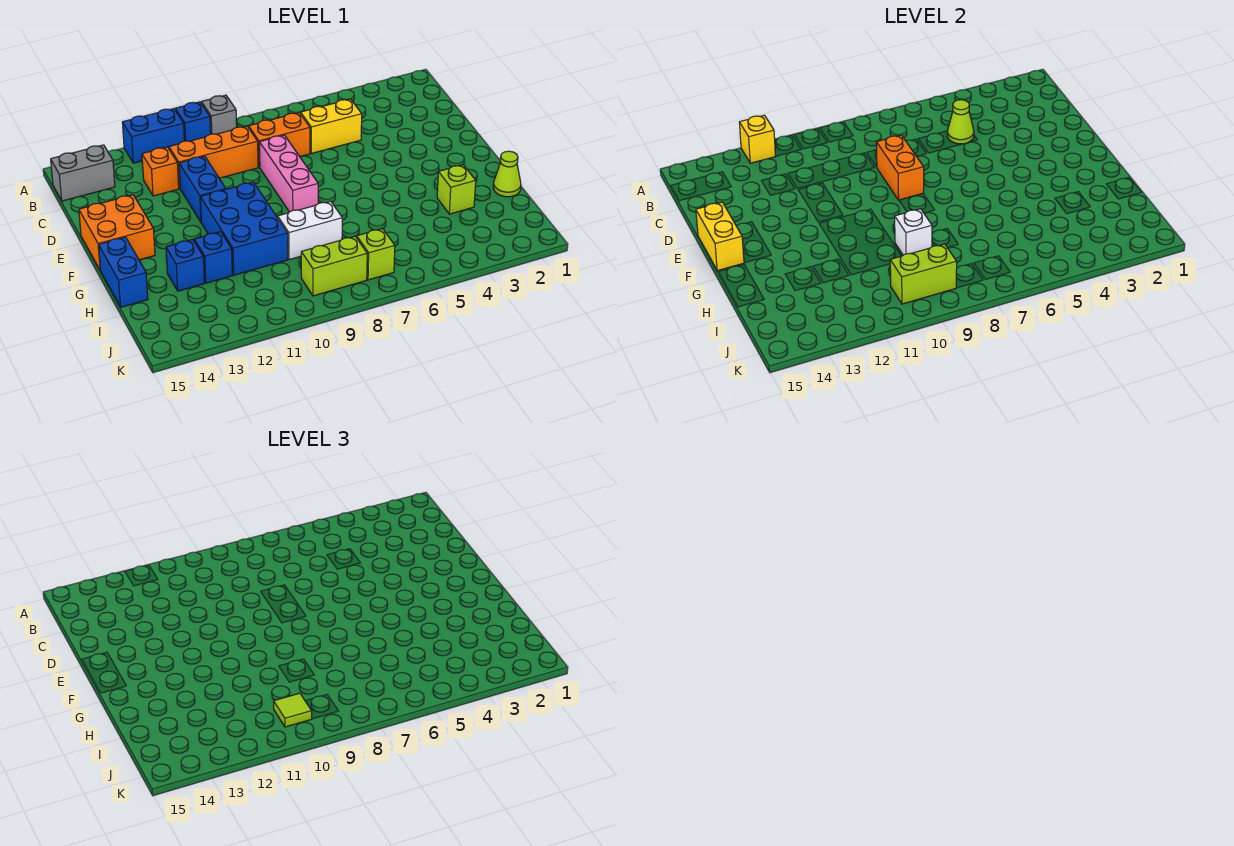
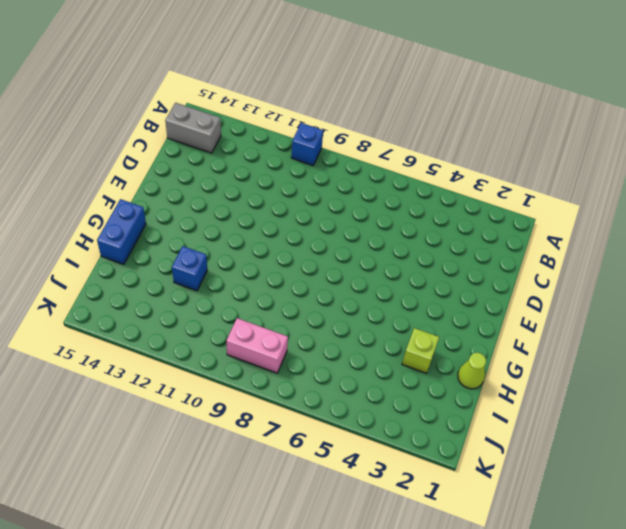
pink 1x2 brick [226,318,288,373] -> lime 1x2 brick [301,236,367,296]
none -> grey 1x1 brick [201,95,237,134]
none -> blue 1x2 brick [122,109,184,163]
none -> yellow 1x2 brick [301,99,362,153]

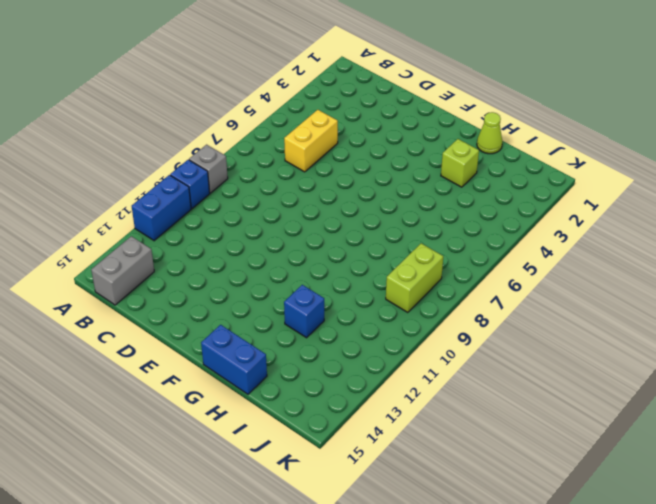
none -> orange 1x2 brick [249,113,310,167]
none -> orange 1x3 brick [169,126,258,188]
none -> orange 1x1 brick [142,147,179,196]

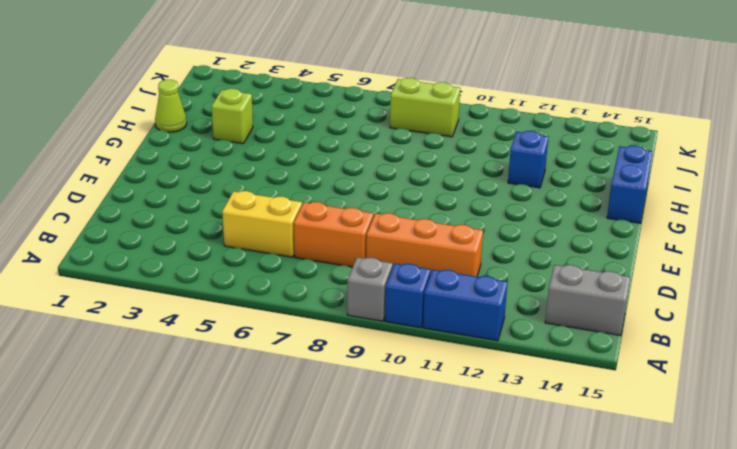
none -> orange 1x1 brick [142,147,179,196]
none -> pink 1x3 brick [259,135,318,212]
none -> blue 1x2 brick [179,156,226,222]

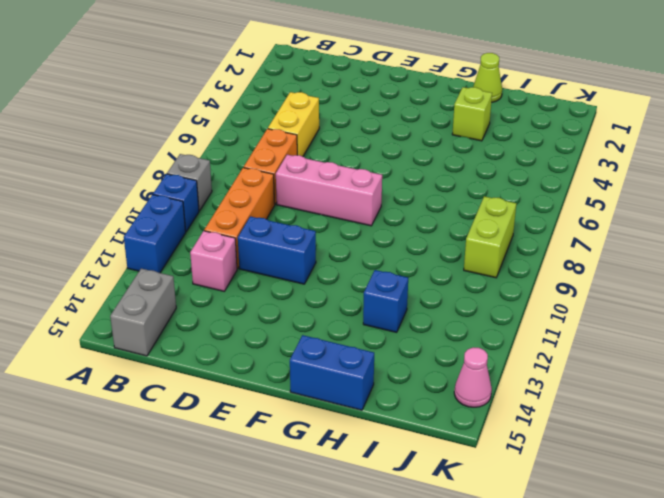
pink 1x1 brick [190,231,237,291] -> orange 1x1 brick [142,147,179,196]
pink 1x1 cone [454,347,492,407] -> none
none -> orange 2x2 brick [79,195,155,270]
none -> blue 2x3 brick [200,182,288,275]
none -> white 1x2 brick [278,201,342,260]

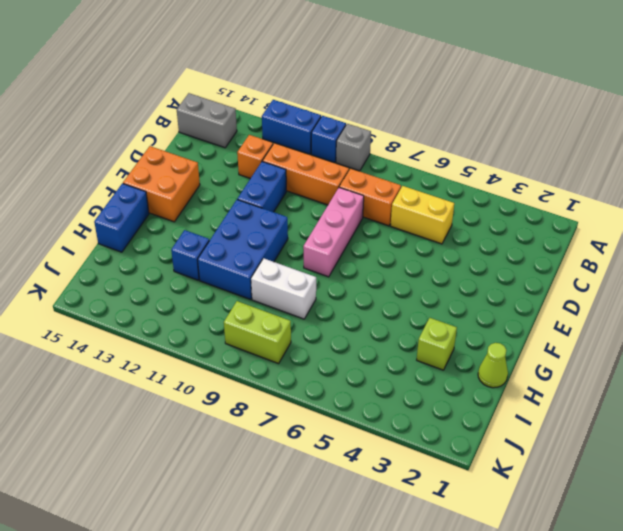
none -> blue 1x1 brick [166,239,204,291]
none -> lime 1x1 brick [357,229,395,280]
none -> yellow 1x1 brick [739,115,776,163]

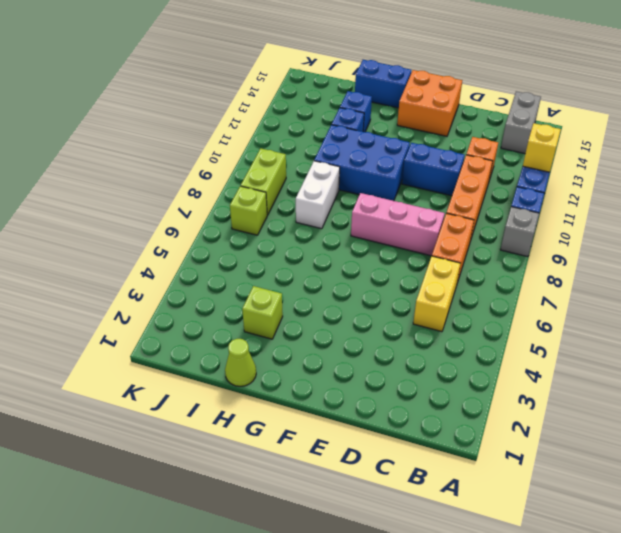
none -> lime 1x1 cone [947,100,974,144]
none -> orange 1x2 brick [876,135,924,200]
none -> yellow 1x2 brick [696,202,744,271]

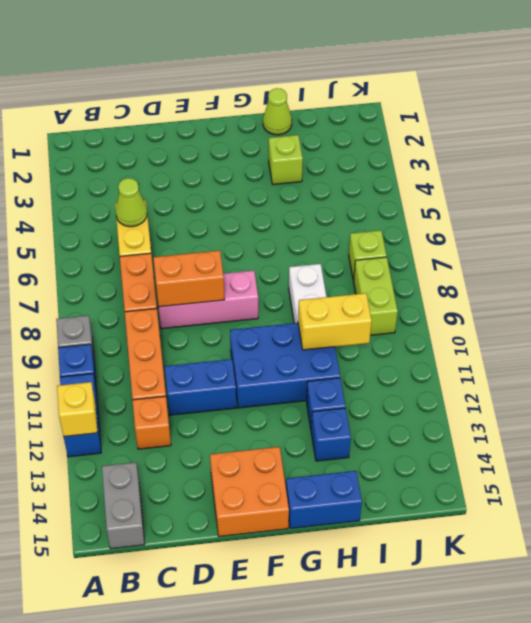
yellow 1x2 brick [298,293,372,350] -> yellow 1x2 brick moved to [696,202,744,271]
none -> white 1x1 brick [895,209,932,255]
none -> lime 1x2 brick [890,244,957,304]
none -> lime 1x1 tile [274,693,312,727]

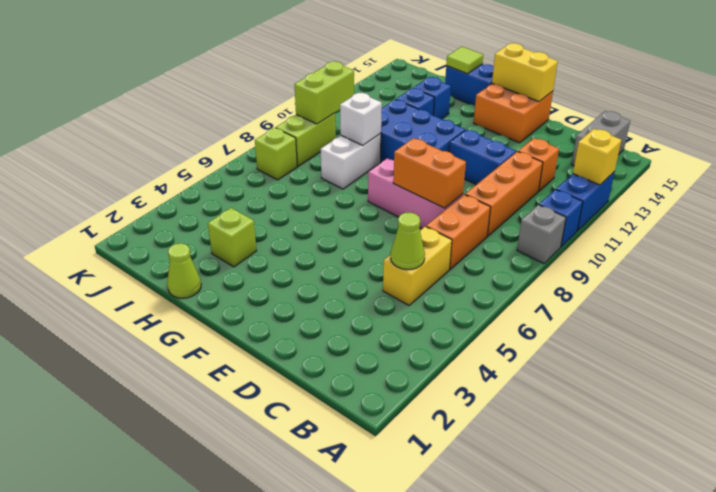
lime 1x1 tile [446,47,483,74] -> lime 1x1 tile moved to [274,693,312,727]

